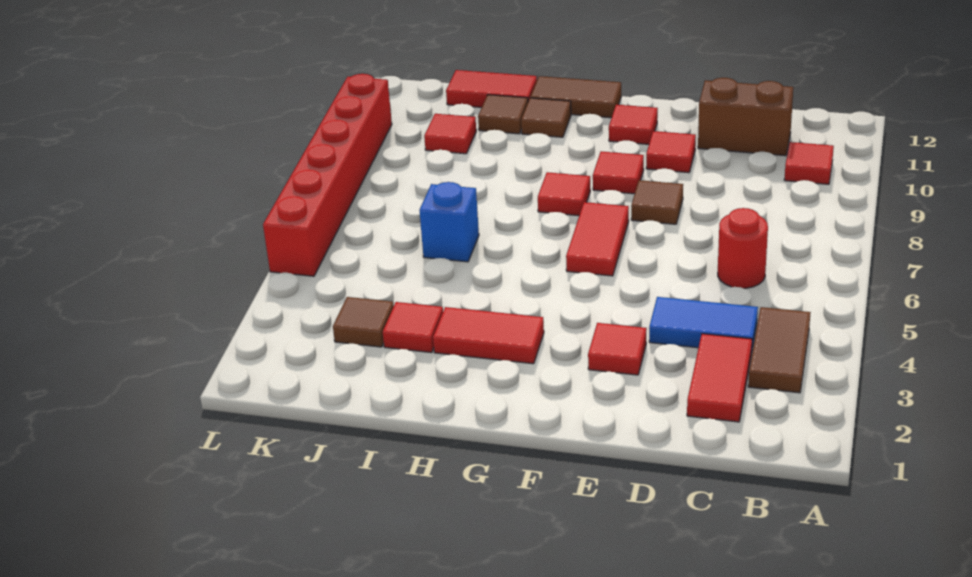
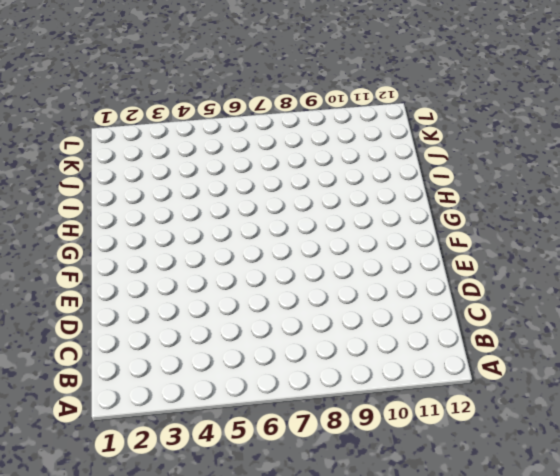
none -> brown 1x2 tile [748,307,811,393]
none -> red 1x1 tile [784,142,834,184]
none -> red 1x2 tile [687,334,752,422]

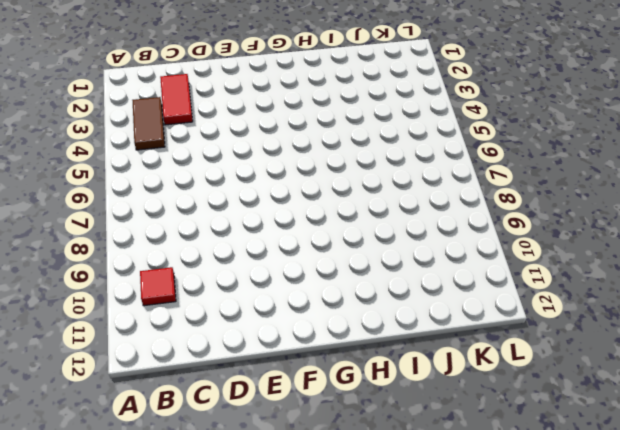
none -> blue 1x2 tile [649,297,758,348]
none -> red 1x1 round brick [718,208,768,288]
none -> brown 1x2 brick [698,78,793,156]

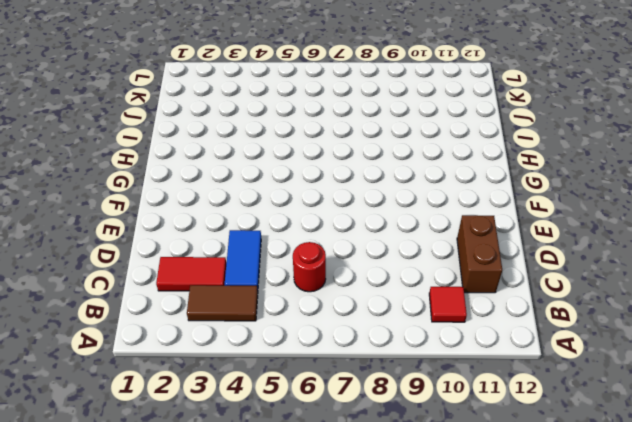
none -> red 1x1 tile [588,323,647,375]
none -> brown 1x1 tile [631,180,683,224]
none -> red 1x1 tile [646,131,696,173]

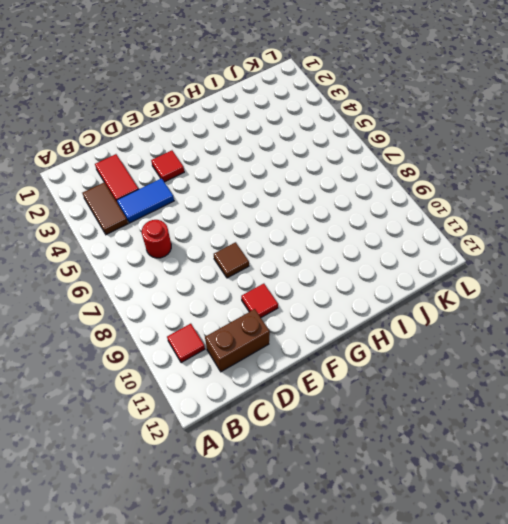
none -> red 1x2 tile [566,202,629,276]
none -> red 1x1 tile [593,151,644,194]
none -> red 1x1 tile [609,105,658,144]

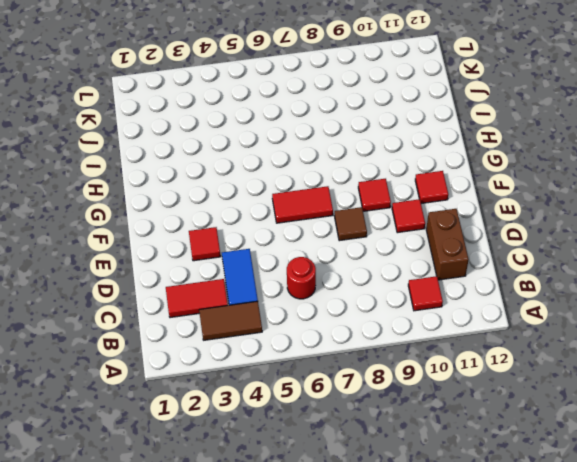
none -> red 1x2 tile [433,307,544,364]
none -> red 1x1 tile [538,172,590,216]
none -> brown 1x2 tile [530,76,621,118]

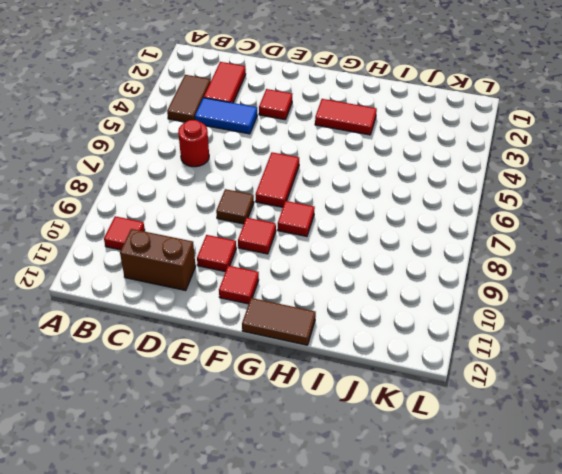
none -> brown 1x1 tile [521,98,571,137]
none -> red 1x1 tile [383,302,443,353]
none -> blue 1x1 brick [420,182,479,262]

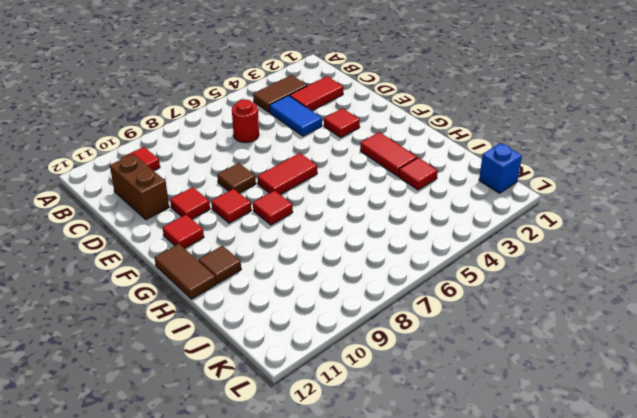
blue 1x1 brick [479,143,522,193] -> blue 1x1 brick moved to [420,182,479,262]
none -> brown 1x1 tile [478,95,528,134]
none -> red 1x2 tile [446,70,537,107]
none -> brown 1x1 tile [333,297,394,347]

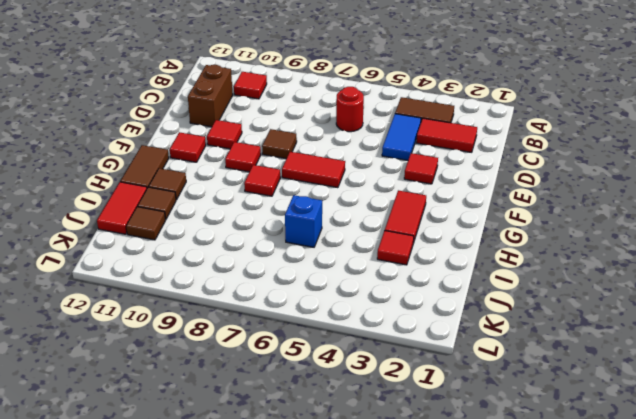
brown 1x1 tile [126,207,166,240] -> brown 1x1 tile moved to [333,297,394,347]
none -> red 1x1 tile [424,114,476,154]
none -> red 1x6 brick [263,74,392,276]

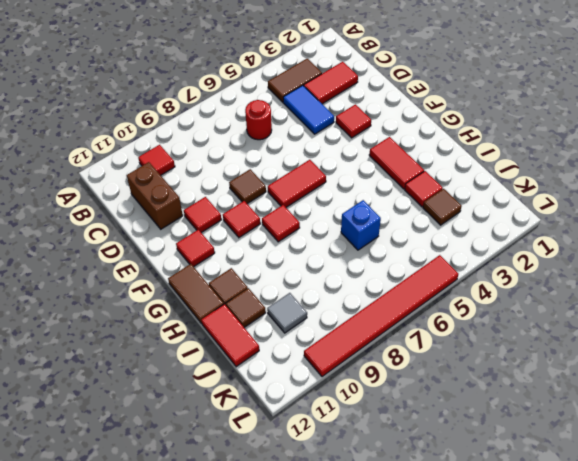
grey 1x1 tile [267,293,307,333] -> red 1x1 tile [424,114,476,154]
red 1x6 tile [304,255,458,377] -> red 1x6 brick [263,74,392,276]

